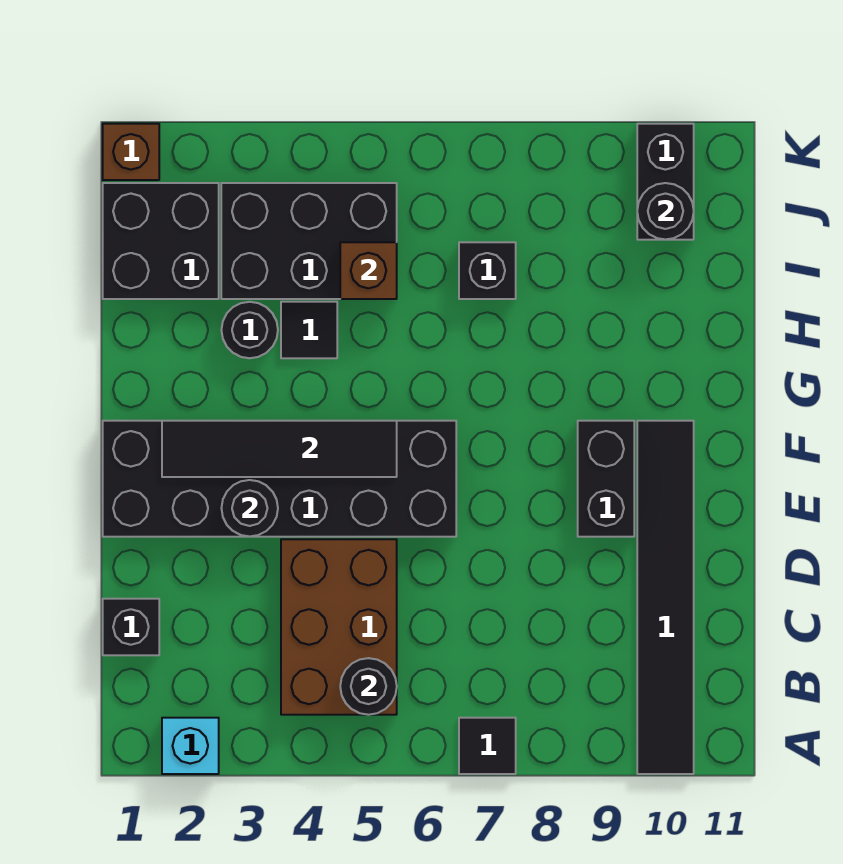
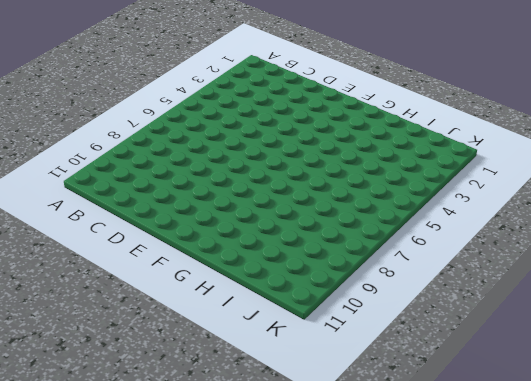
none -> cyan 1x1 brick [162,718,219,774]
none -> black 1x1 tile [459,718,516,774]
none -> black 1x6 tile [637,421,694,774]

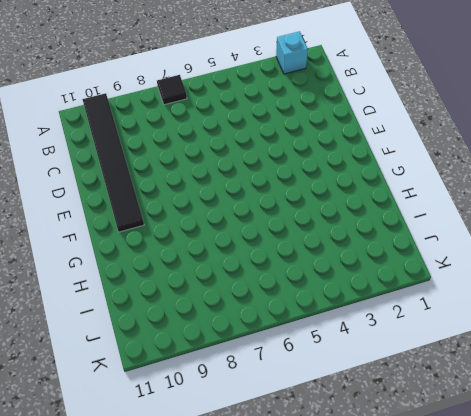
none -> brown 2x3 brick [281,539,397,715]
none -> black 1x1 brick [103,599,159,655]
none -> black 2x6 brick [103,421,456,537]

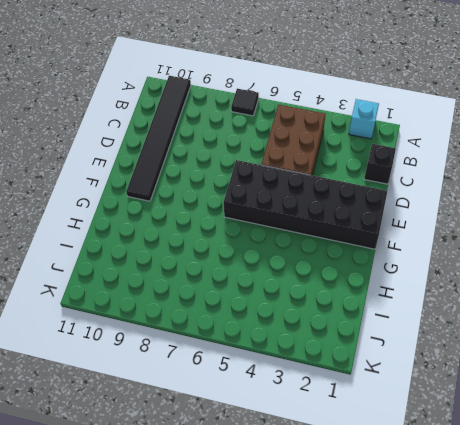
none -> black 1x2 brick [578,421,634,537]
none -> black 1x1 round brick [222,302,278,358]
none -> black 1x1 tile [281,302,337,358]

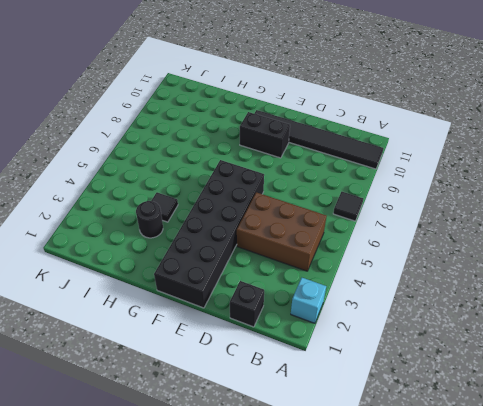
none -> black 2x2 brick [103,183,219,299]
none -> black 2x3 brick [221,183,397,299]
none -> black 1x1 brick [459,242,516,299]

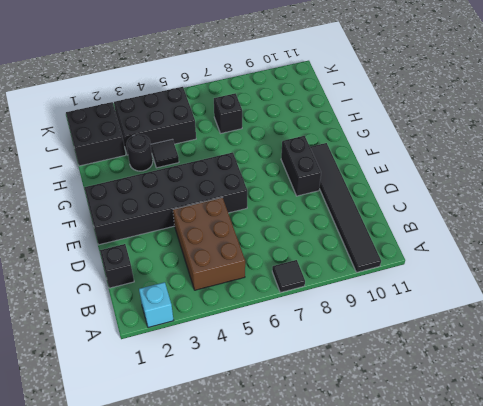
none -> black 1x2 brick [637,124,694,240]
none -> brown 1x1 brick [103,124,159,180]
none -> black 1x1 round brick [340,658,397,715]

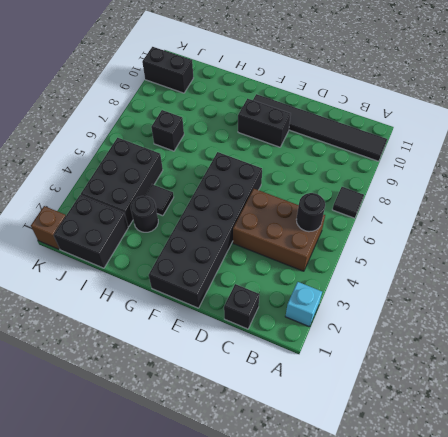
none -> black 1x1 round brick [221,480,278,536]
none -> black 1x4 tile [162,421,397,477]
none -> brown 1x1 brick [340,242,397,299]

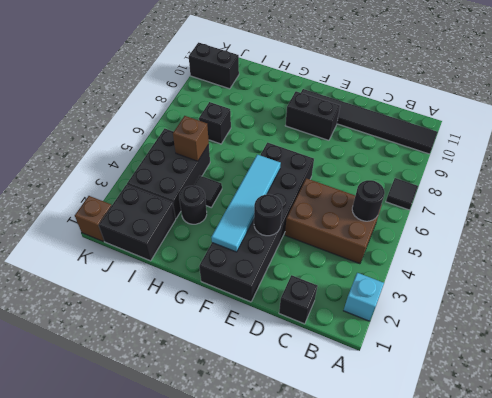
cyan 1x4 tile [211,154,281,252] -> black 1x4 tile [162,421,397,477]
none -> black 1x1 round brick [637,183,694,240]

